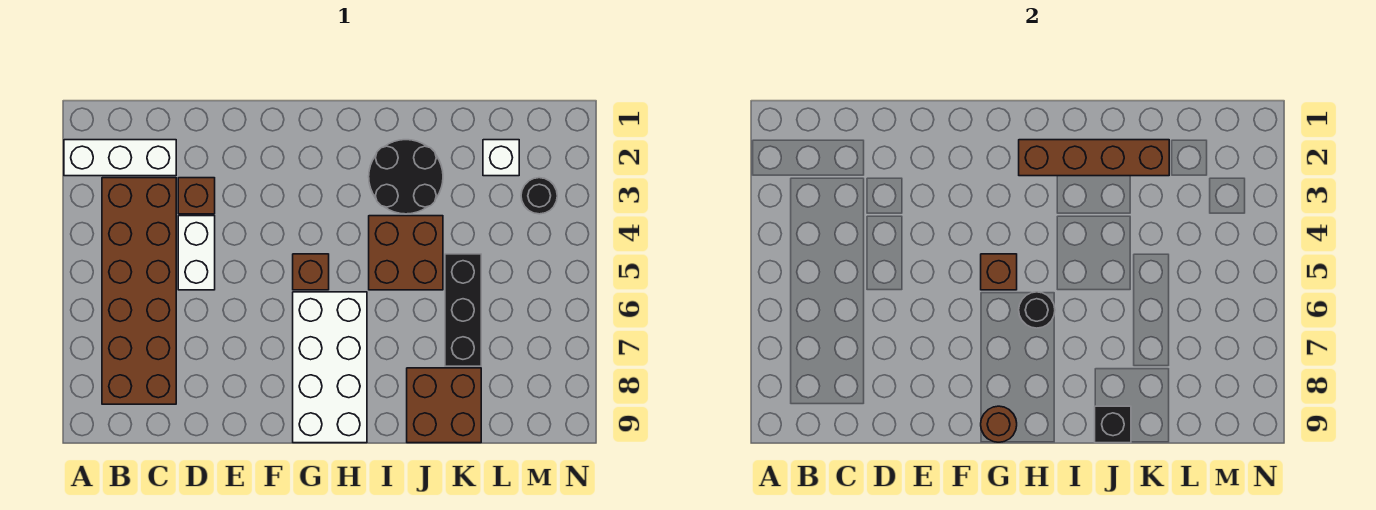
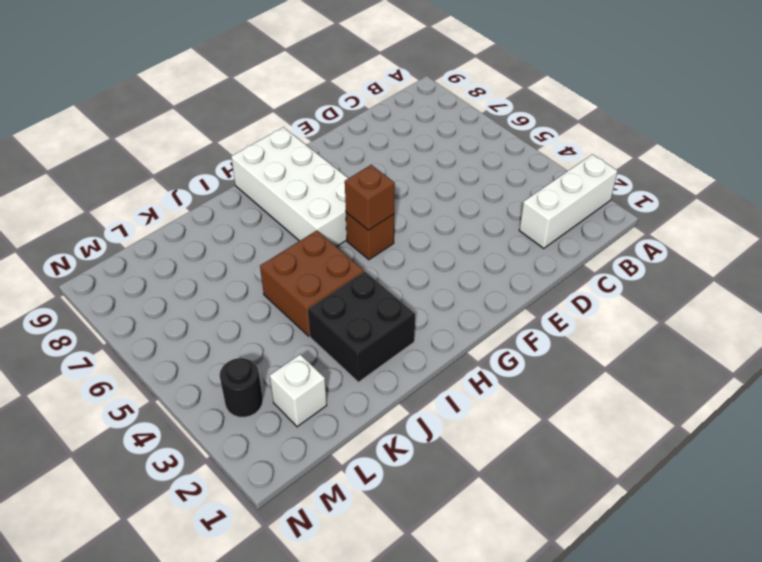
black 2x2 brick [308,271,415,382] -> black 2x2 round brick [369,140,443,214]
none -> brown 2x6 brick [102,178,176,404]
none -> brown 1x1 brick [178,178,215,214]
none -> white 1x2 brick [178,216,215,290]

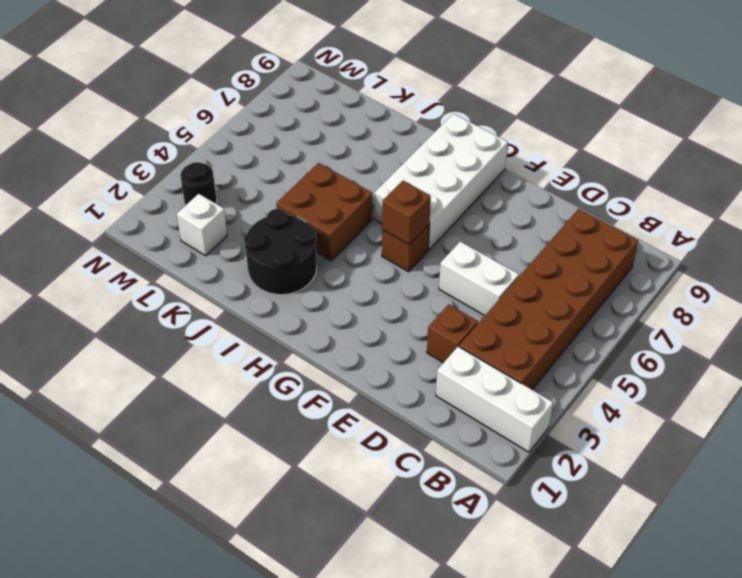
white 1x2 brick [439,242,519,315] -> white 1x2 brick turned to [178,216,215,290]
none -> brown 2x2 brick [407,368,481,443]
none -> black 1x3 brick [445,254,481,366]
none -> brown 1x1 round brick [981,406,1017,442]

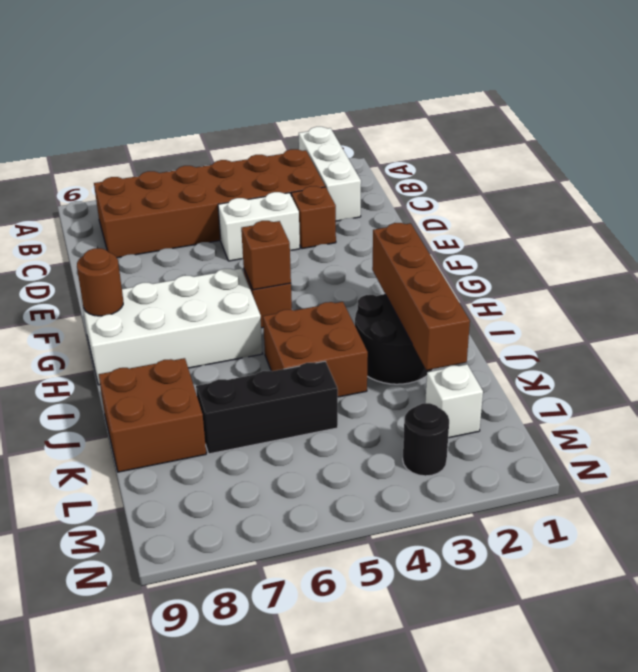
none -> black 1x1 round brick [1019,292,1055,328]
none -> black 1x1 brick [1095,406,1131,443]

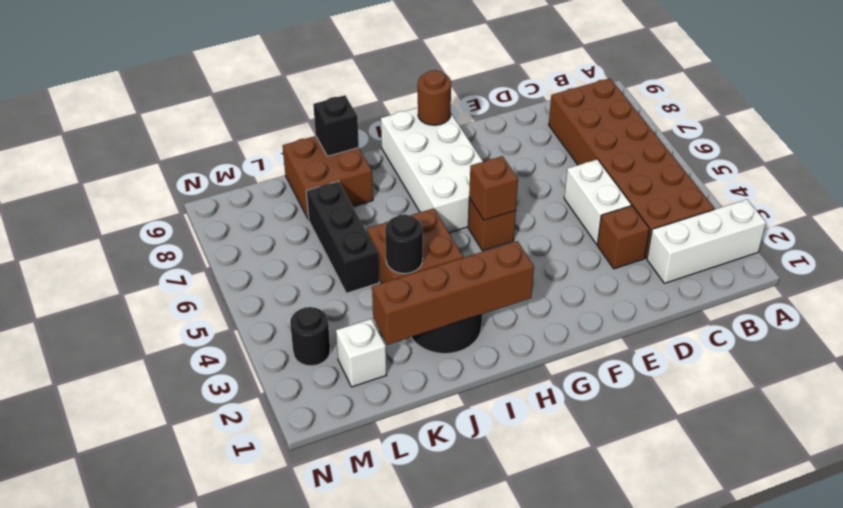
black 1x1 round brick [385,214,423,274] -> black 1x1 round brick moved to [1019,292,1055,328]

